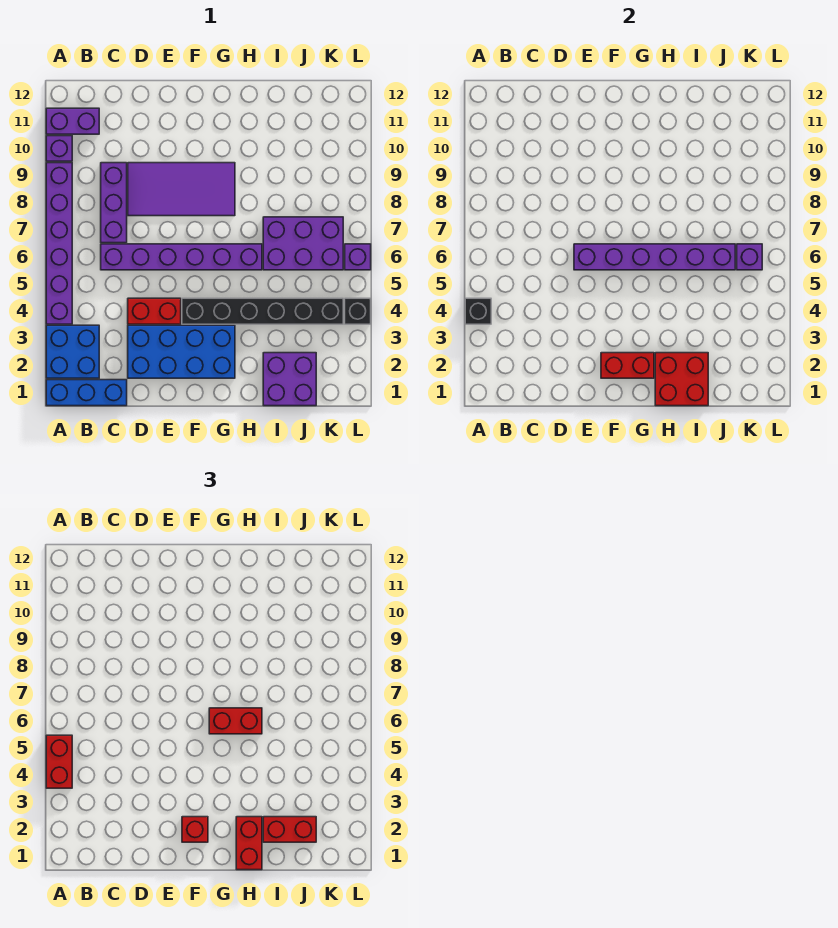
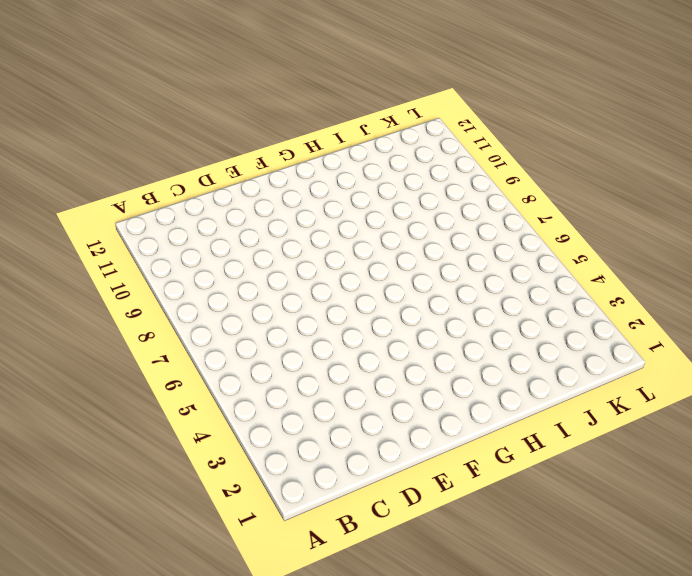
none -> blue 1x3 brick [46,380,127,406]
none -> blue 2x2 brick [46,325,99,378]
none -> purple 1x6 brick [46,163,72,324]

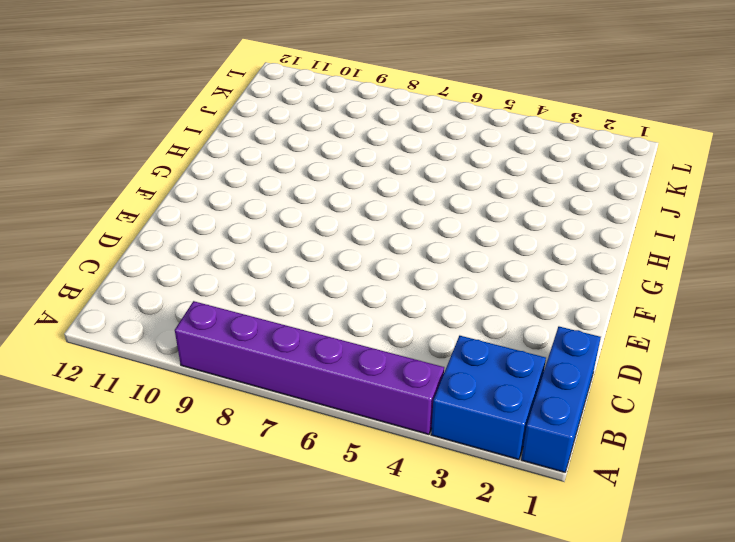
none -> purple 1x1 brick [46,136,72,161]
none -> purple 1x2 brick [46,108,99,134]
none -> purple 1x6 brick [101,244,262,270]

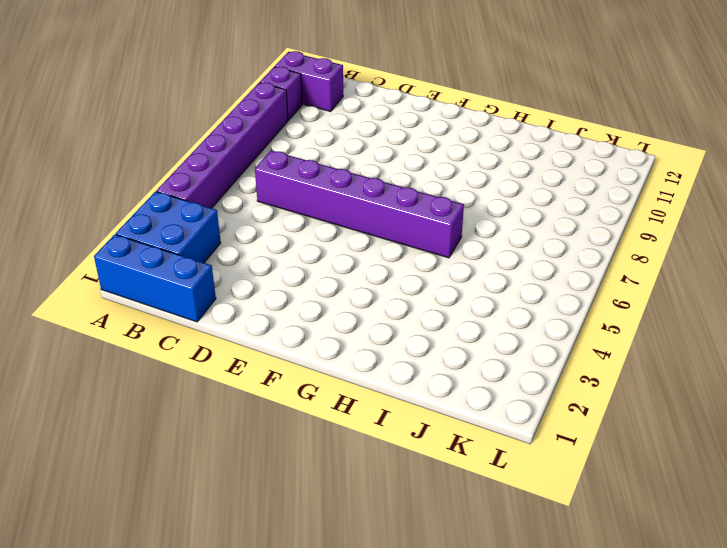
none -> purple 1x3 brick [101,163,127,243]
none -> blue 2x4 brick [128,325,235,378]
none -> red 1x2 brick [128,298,181,324]

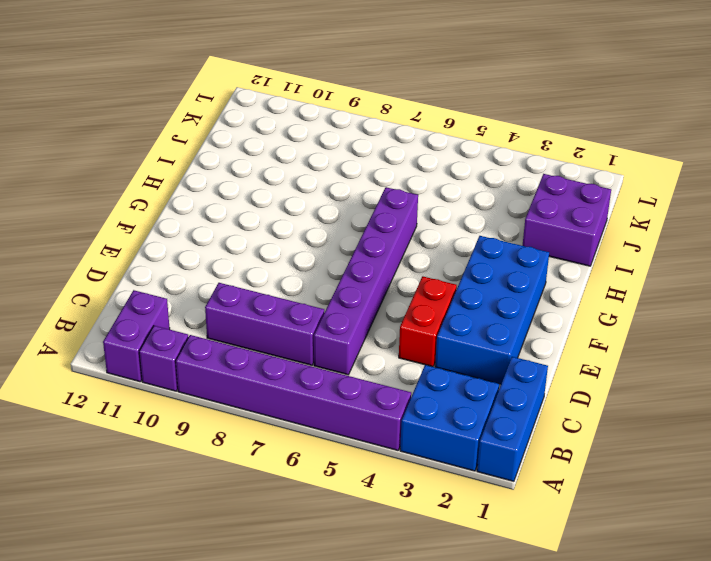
none -> purple 2x4 tile [128,163,235,216]
none -> black 1x6 brick [182,298,343,324]
none -> purple 2x3 brick [263,217,343,270]

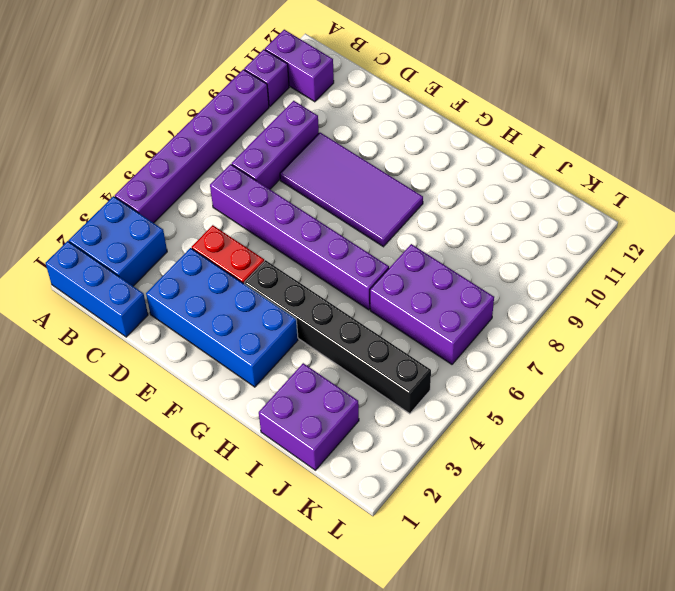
none -> black 1x1 brick [345,298,371,324]
none -> purple 1x1 brick [345,244,371,270]
none -> black 1x1 brick [465,298,491,324]

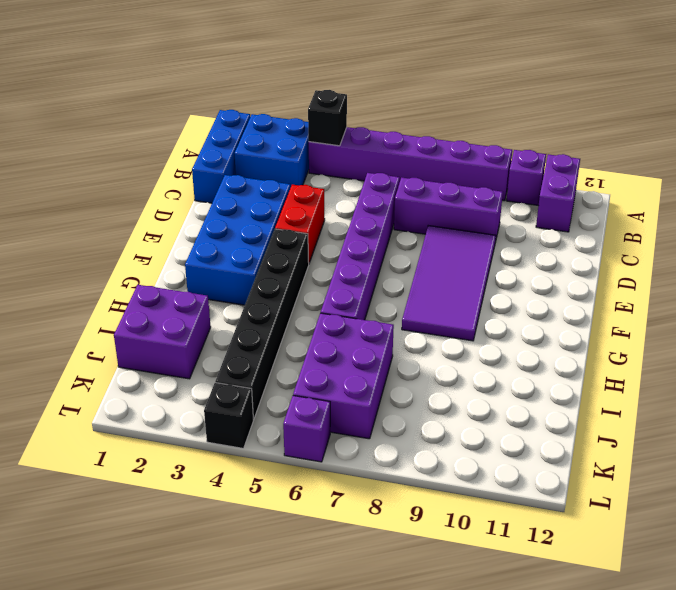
none -> purple 1x6 brick [574,244,735,270]
none -> red 1x2 brick [601,353,654,378]
none -> red 2x2 brick [655,353,708,406]

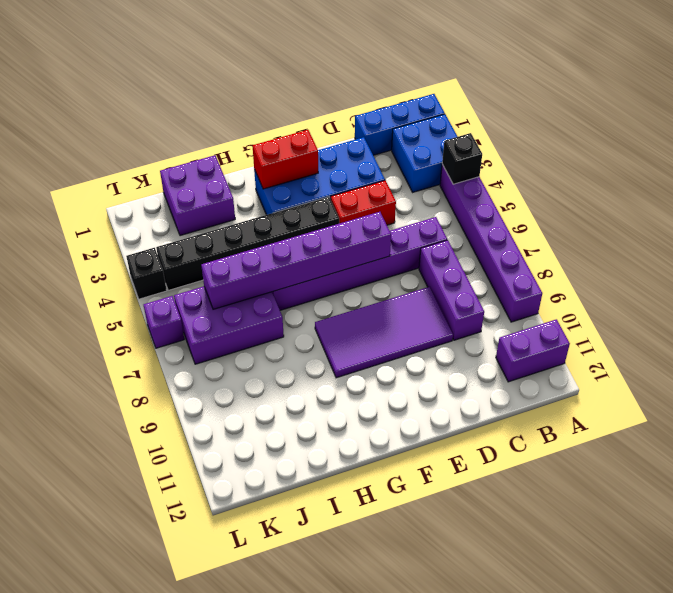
none -> purple 1x1 brick [46,136,72,161]
none -> red 2x2 brick [655,353,708,406]
none -> purple 1x1 brick [737,244,762,270]

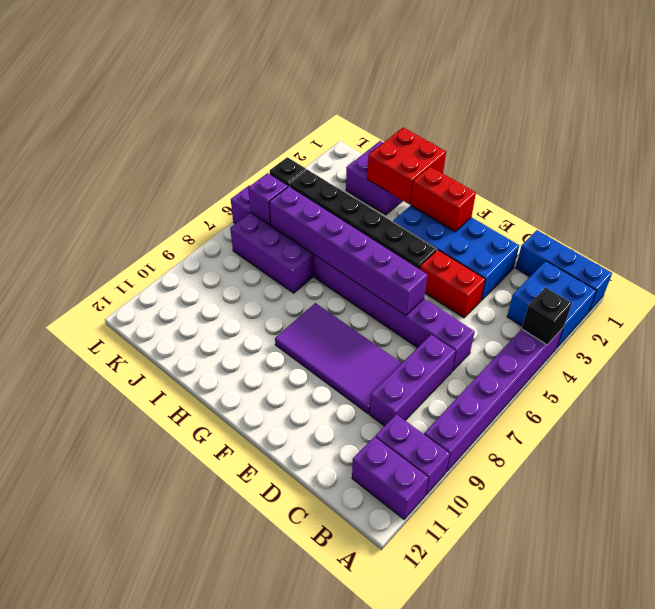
purple 1x2 brick [375,414,450,495] -> purple 1x1 brick [46,136,72,161]
none -> red 1x2 brick [46,735,72,788]
none -> red 1x1 brick [182,817,208,842]
none -> red 1x2 brick [209,708,262,734]

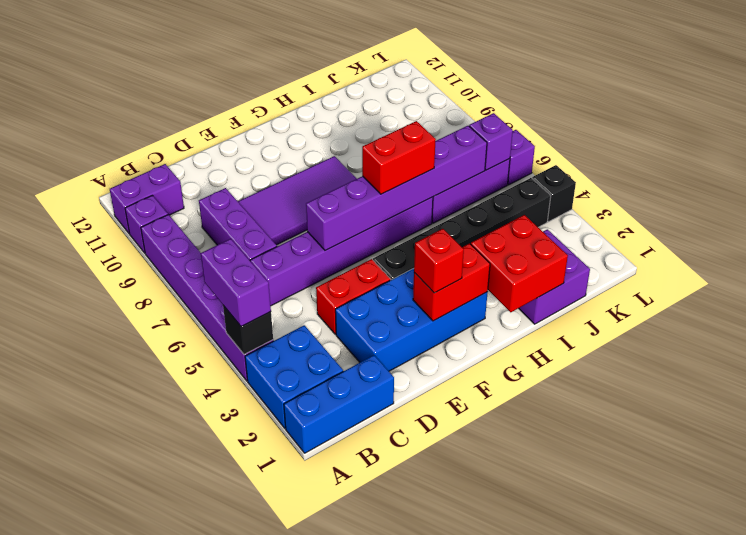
purple 1x2 brick [201,239,271,327] -> red 1x2 brick [46,735,72,788]
none -> red 1x2 brick [236,817,262,870]
none -> red 1x2 brick [263,817,316,842]

